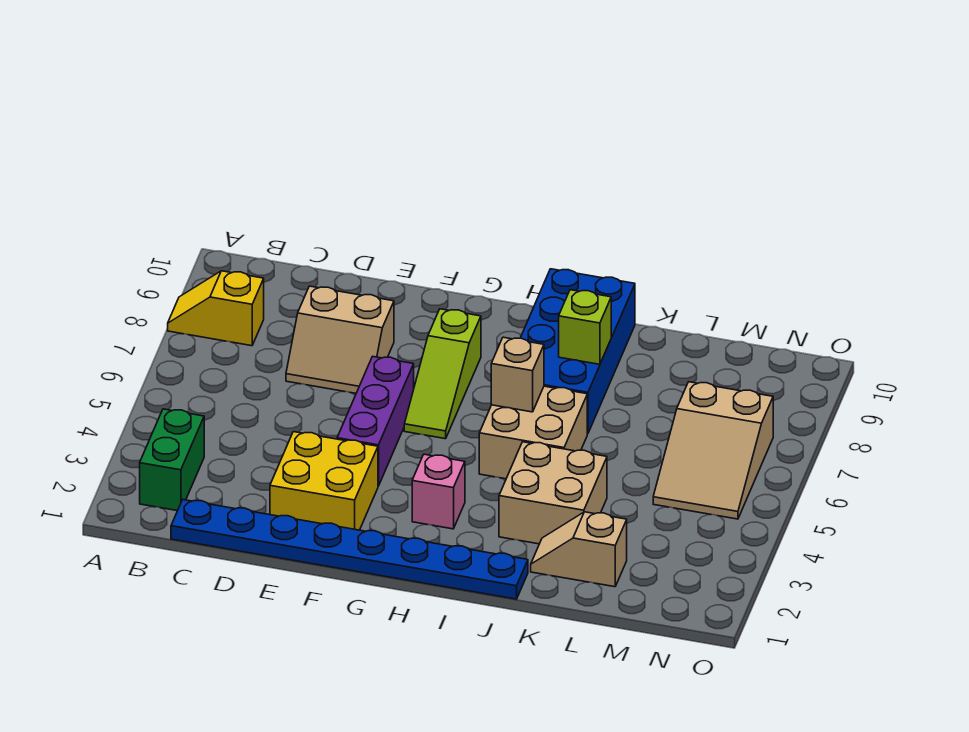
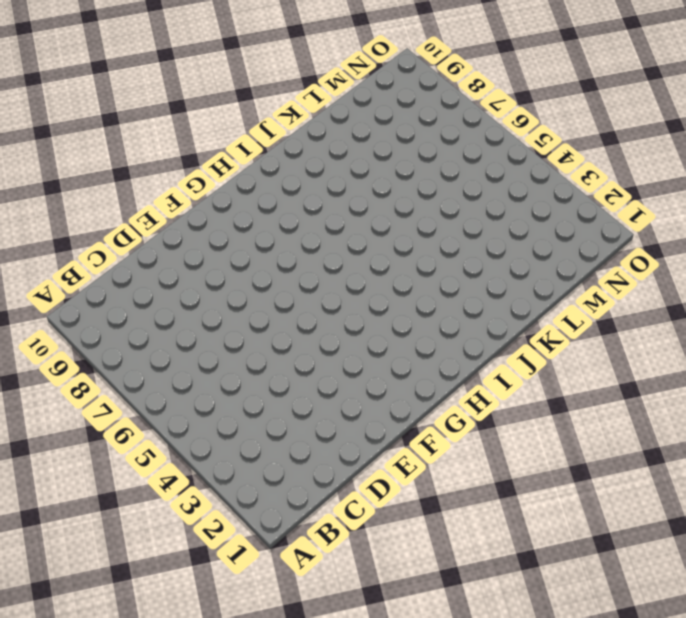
none -> yellow 1x2 slope [168,271,264,346]
none -> green 1x2 brick [140,409,204,511]
none -> blue 1x8 plate [171,500,528,599]

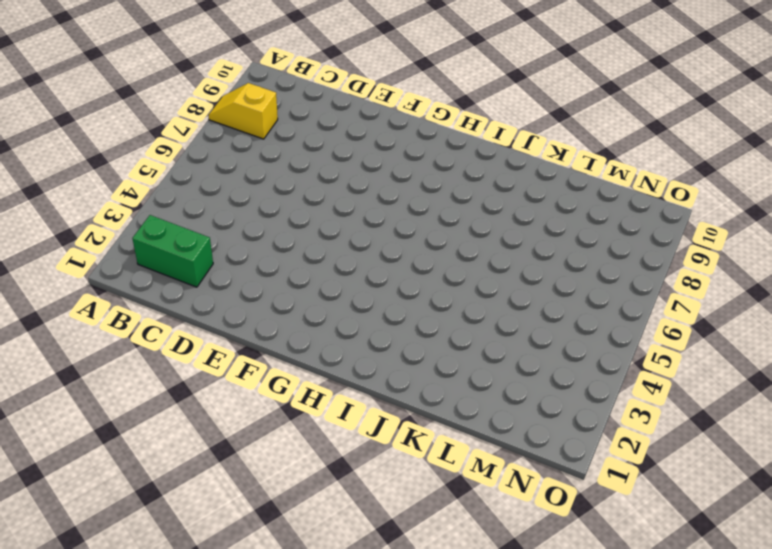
green 1x2 brick [132,215,213,287] -> green 1x2 brick turned to [140,409,204,511]
none -> blue 1x8 plate [171,500,528,599]
none -> tan 2x2 slope [286,286,394,393]
none -> yellow 2x2 brick [270,432,378,530]

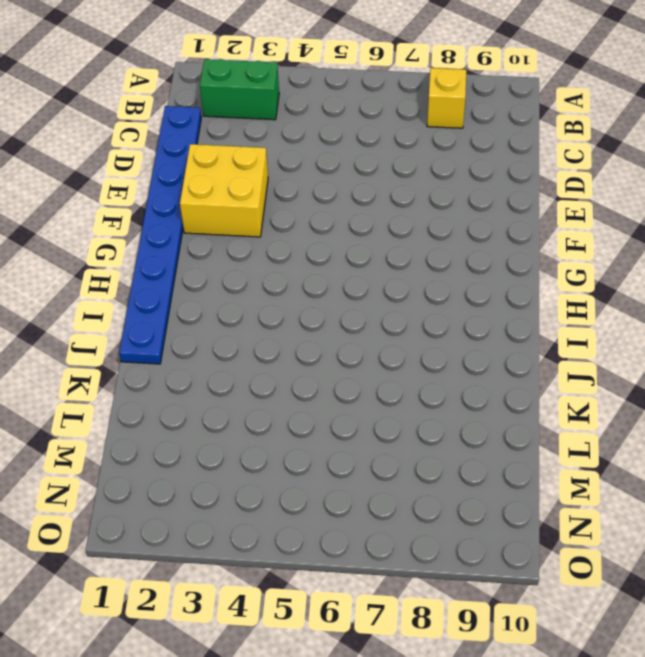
none -> tan 2x2 slope [286,286,394,393]
none -> purple 1x3 brick [337,356,414,486]
none -> lime 1x3 slope [404,309,481,439]

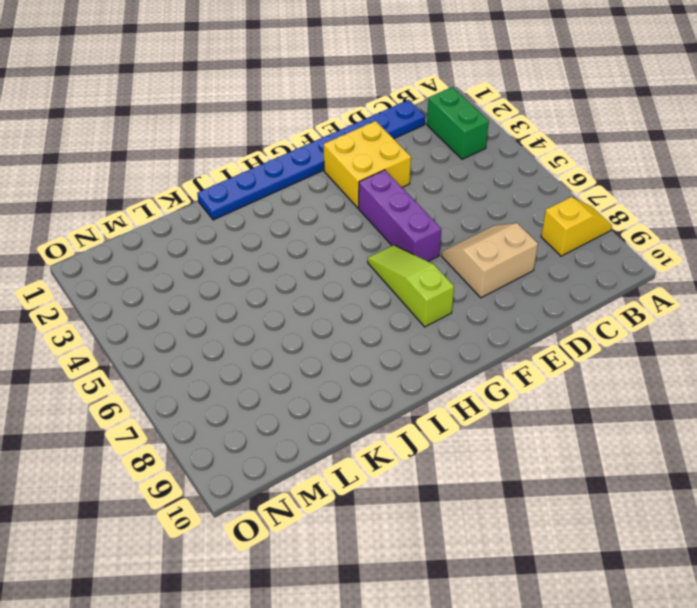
none -> pink 1x1 brick [412,454,465,529]
none -> tan 2x2 brick [479,386,587,479]
none -> blue 2x4 brick [521,269,635,434]

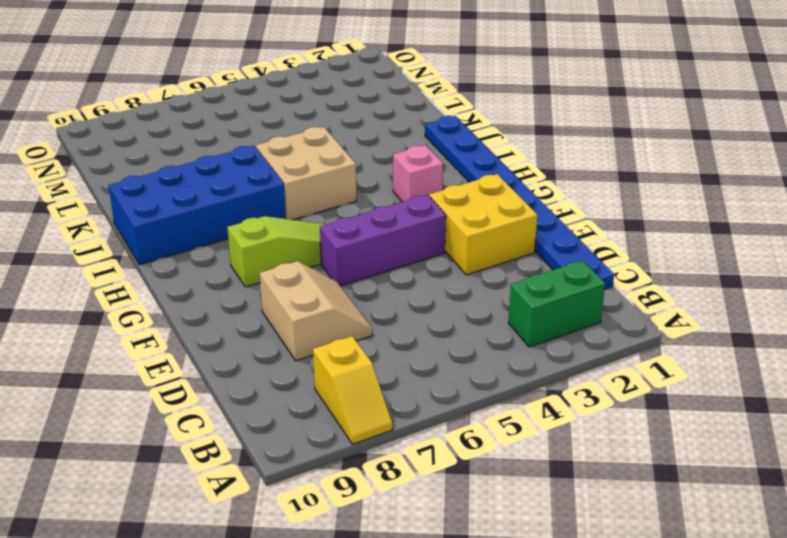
none -> tan 2x2 brick [499,442,607,544]
none -> tan 1x2 slope [531,512,627,587]
none -> tan 2x3 slope [653,382,773,519]

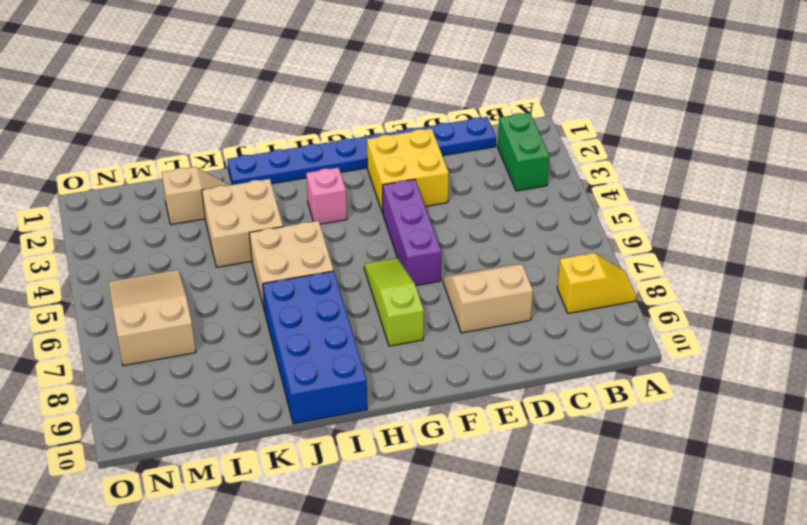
none -> tan 1x1 brick [491,337,544,412]
none -> lime 1x1 brick [559,290,611,364]

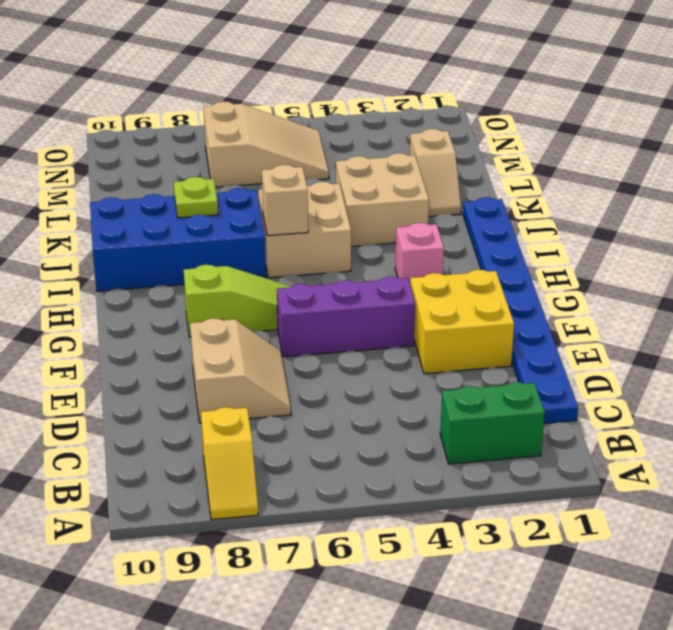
lime 1x1 plate [174,177,218,218] -> lime 1x1 brick [559,290,611,364]

